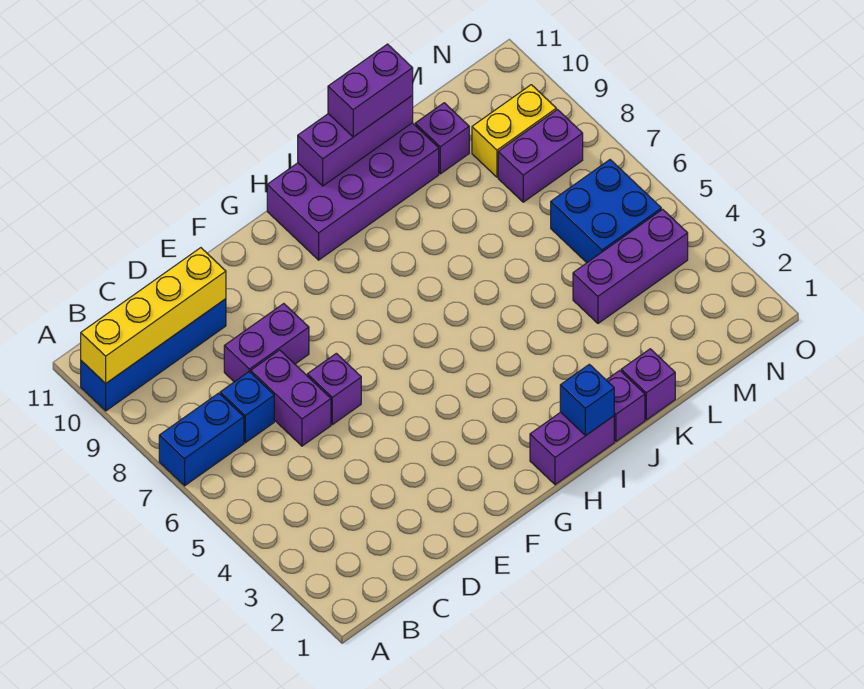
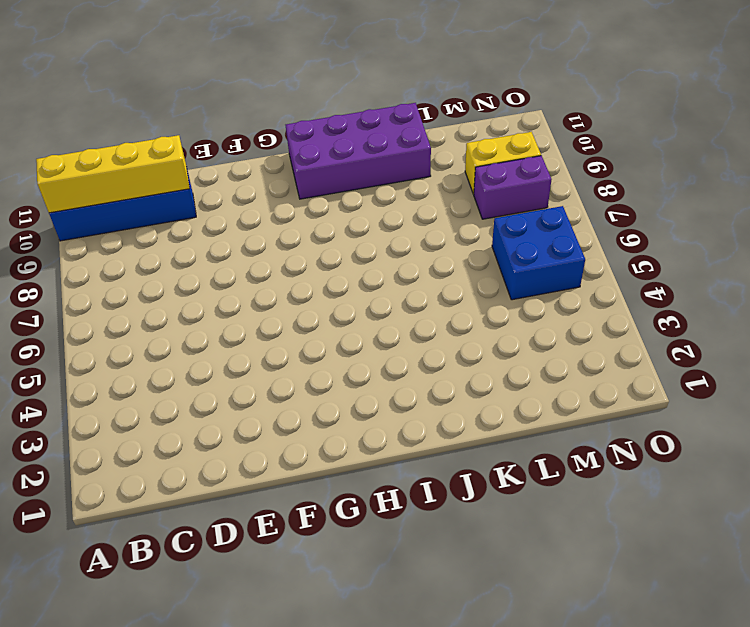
none -> blue 1x2 brick [159,393,244,486]
none -> blue 1x1 brick [220,372,274,443]
none -> purple 1x2 brick [251,350,331,446]

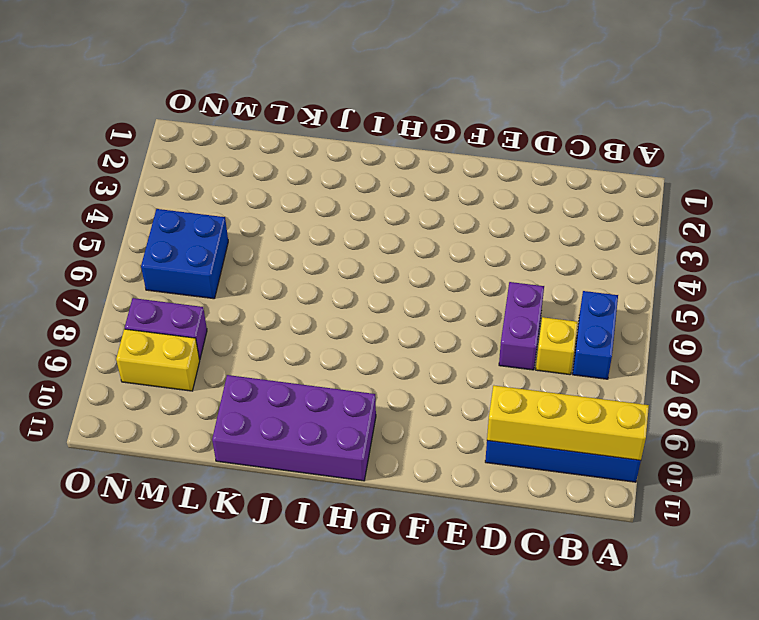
blue 1x2 brick [573,291,618,379] -> blue 1x2 brick turned to [159,393,244,486]
yellow 1x1 brick [536,317,578,375] -> blue 1x1 brick [220,372,274,443]
none -> purple 1x2 brick [224,304,309,382]
none -> purple 1x1 brick [307,353,361,425]
none -> purple 1x2 brick [530,412,614,485]

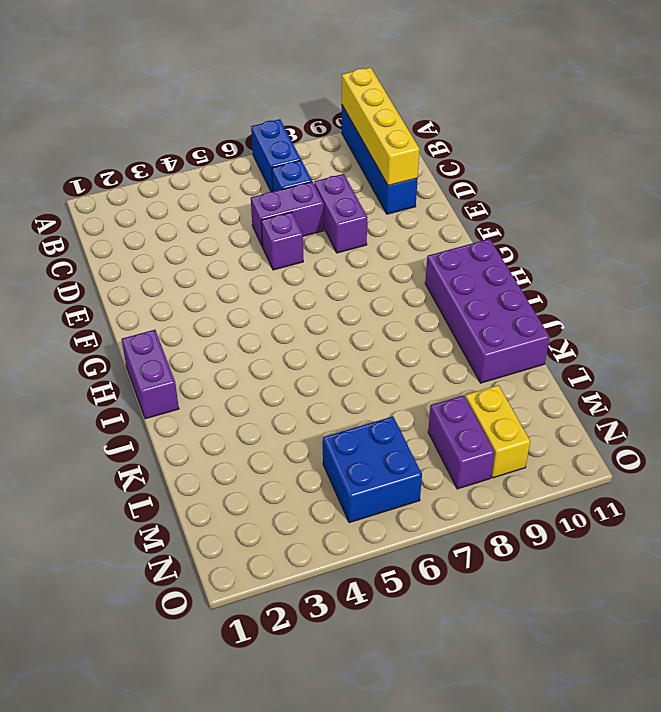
none -> purple 1x1 brick [607,370,645,441]
none -> purple 1x1 brick [621,349,675,420]
none -> purple 1x3 brick [573,209,688,323]

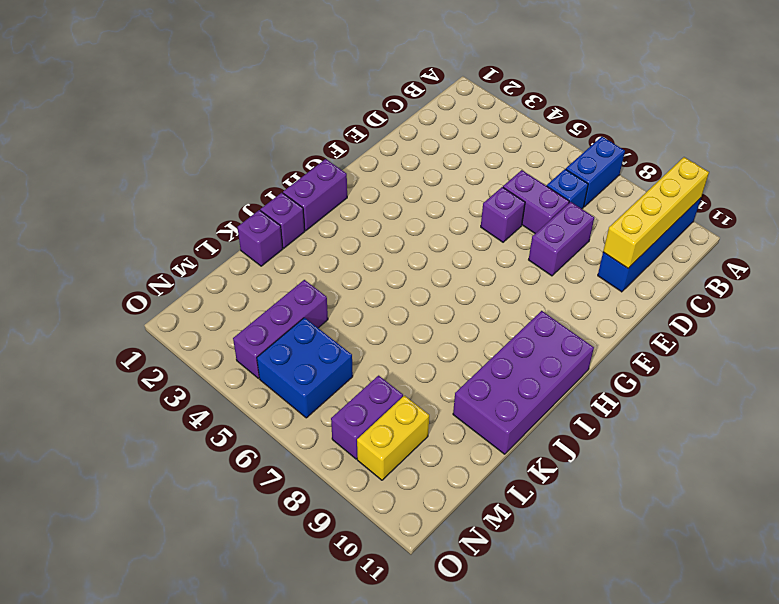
none -> purple 1x1 brick [415,103,469,174]
none -> blue 1x1 brick [560,364,614,436]
none -> purple 1x3 brick [298,96,413,186]

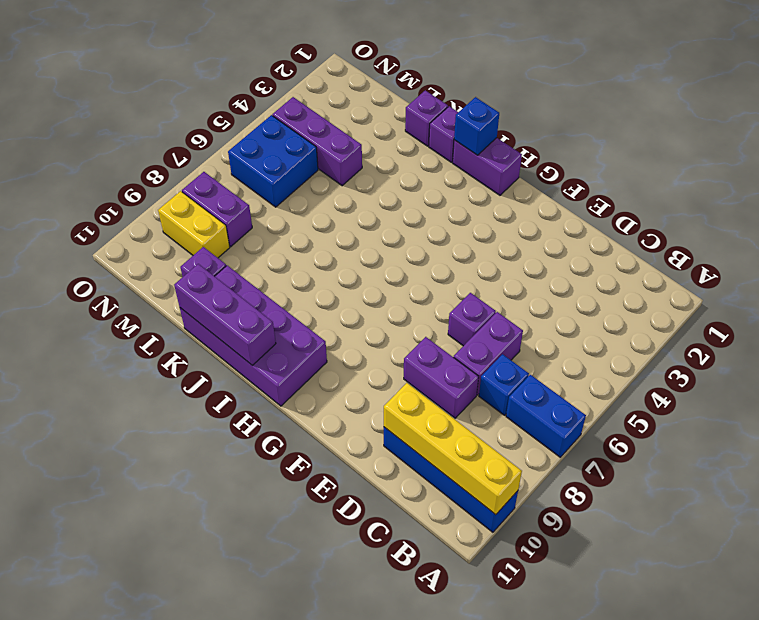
none -> purple 1x2 brick [328,44,413,137]

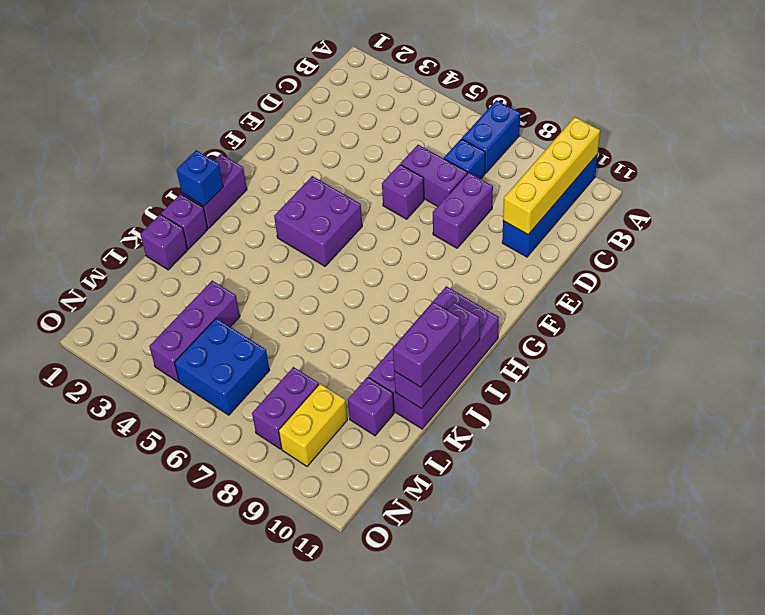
purple 2x2 brick [274,176,362,266] -> none

